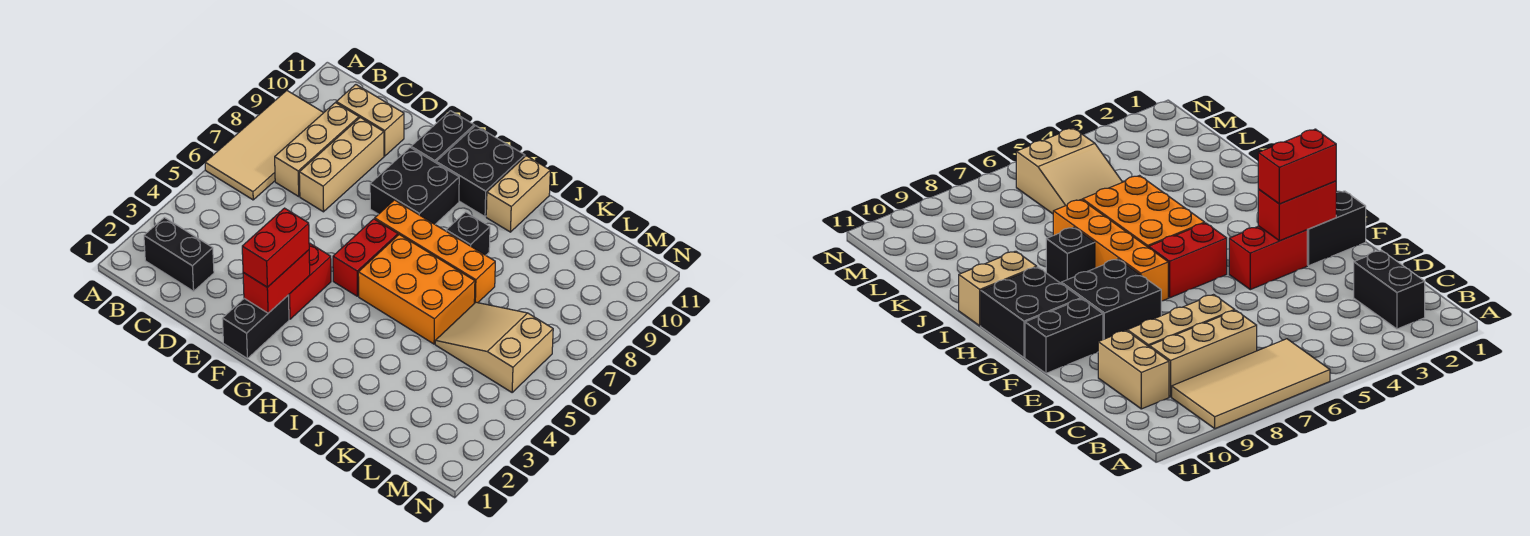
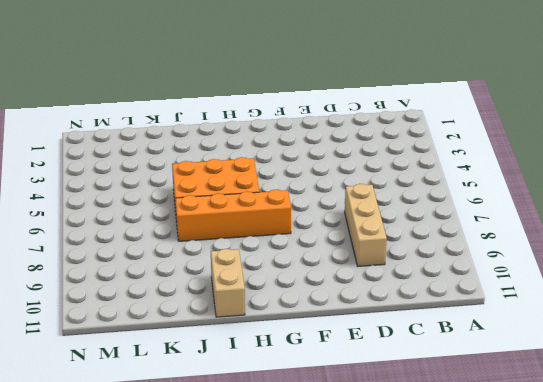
none -> tan 2x4 tile [205,90,324,200]
none -> black 1x2 brick [144,217,214,291]
none -> tan 1x3 brick [275,103,359,196]

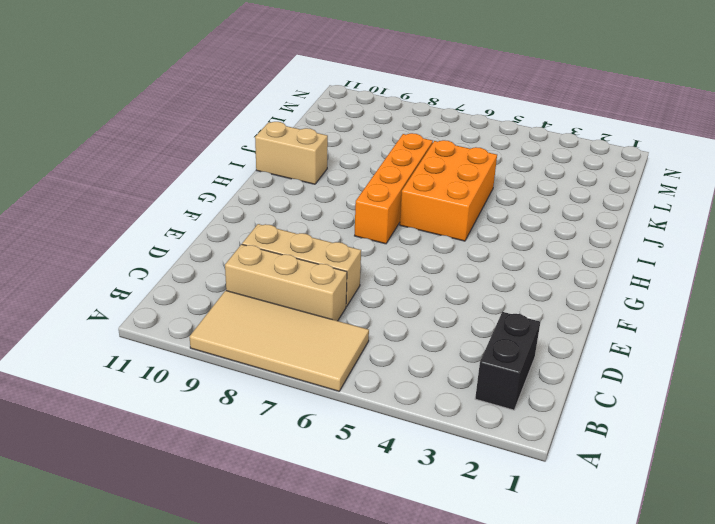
none -> tan 1x2 brick [336,85,404,156]
none -> black 1x2 brick [222,295,289,358]
none -> red 1x2 brick [289,243,331,319]

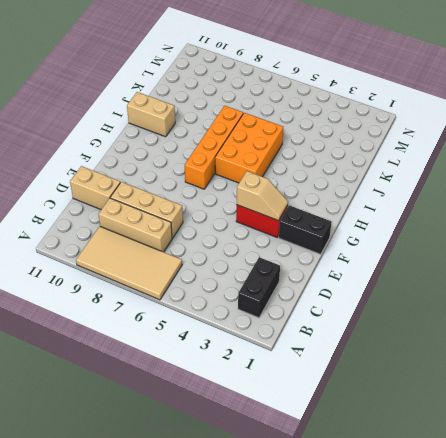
tan 1x2 brick [70,166,120,209] -> tan 1x2 brick turned to [336,85,404,156]
tan 1x2 slope [237,171,288,221] -> red 1x2 brick [243,250,310,313]
none -> black 2x2 brick [370,148,459,224]
none -> black 1x2 brick [411,111,474,163]
none -> red 1x2 brick [333,219,398,296]

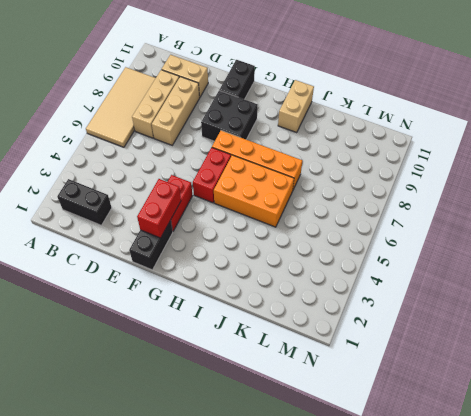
none -> black 2x2 brick [436,126,525,217]
none -> black 1x1 brick [446,212,490,255]
none -> tan 2x3 slope [435,302,553,392]

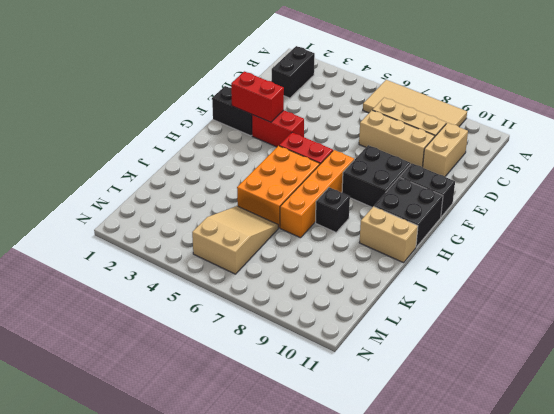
none -> red 1x2 brick [242,208,309,287]

